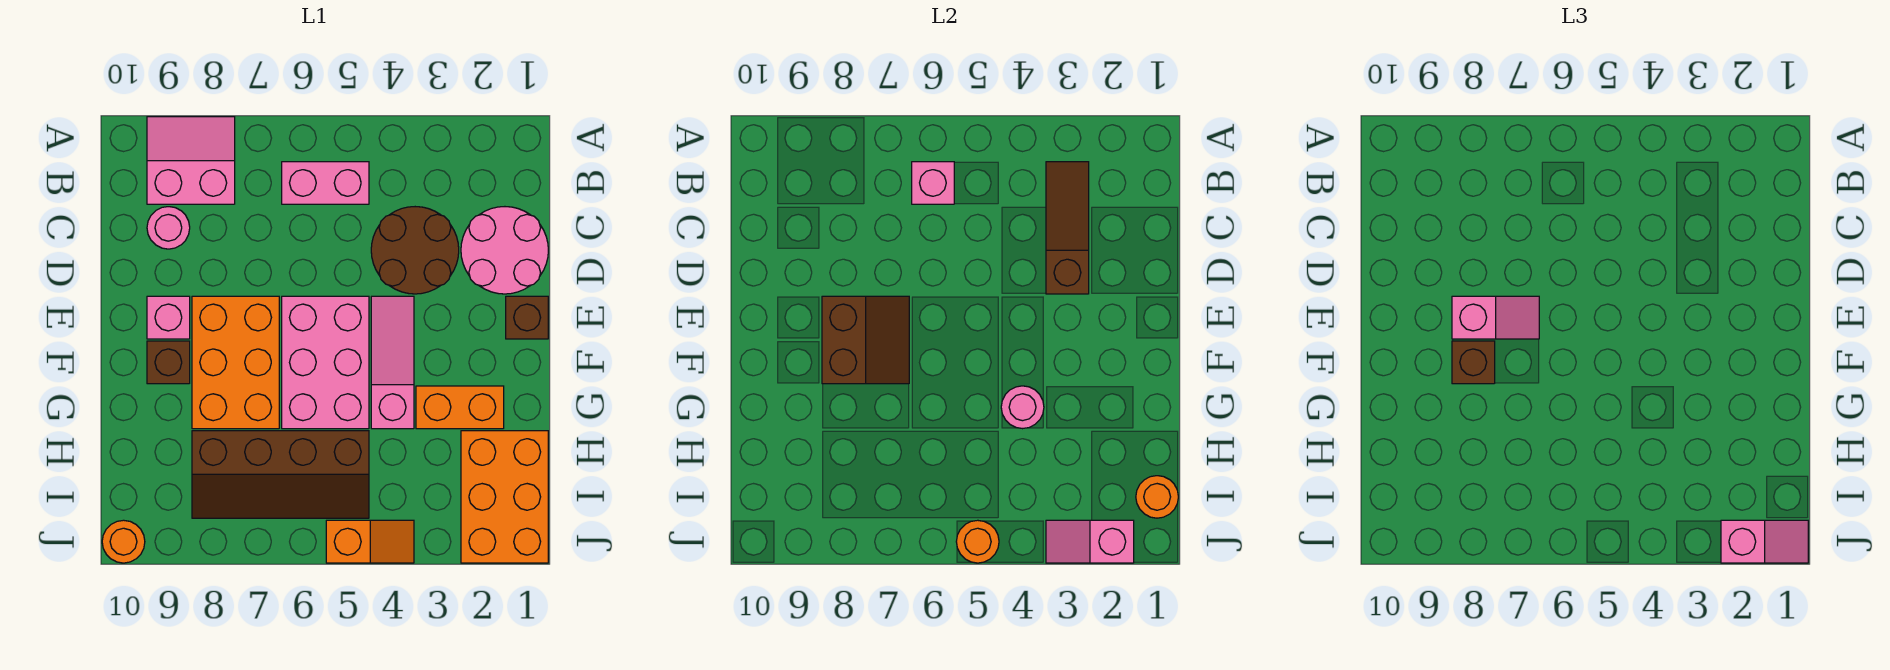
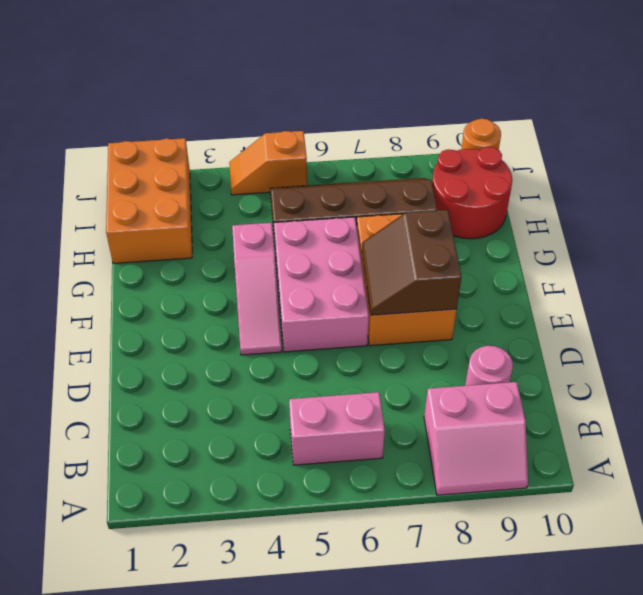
red 2x2 round brick [432,147,512,239] -> none
none -> pink 2x2 round brick [461,207,548,294]
none -> brown 2x2 round brick [371,207,459,294]
none -> brown 1x1 brick [506,296,548,339]

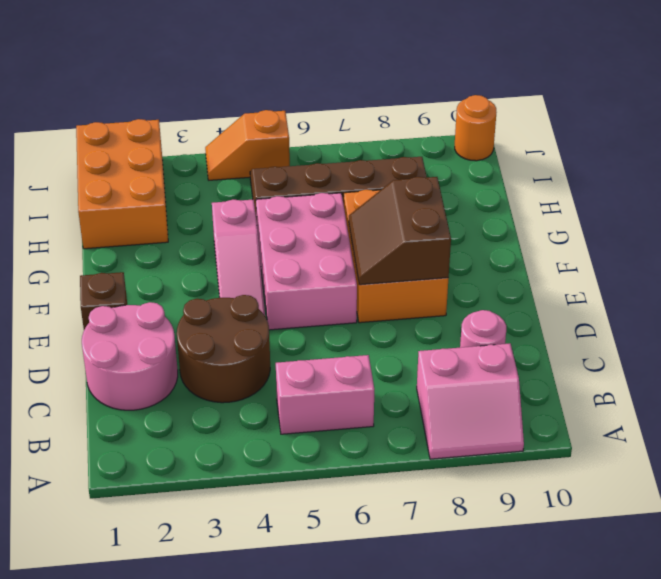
none -> pink 1x1 brick [147,296,190,339]
none -> brown 1x1 brick [147,341,190,384]
none -> orange 1x2 brick [416,386,504,429]

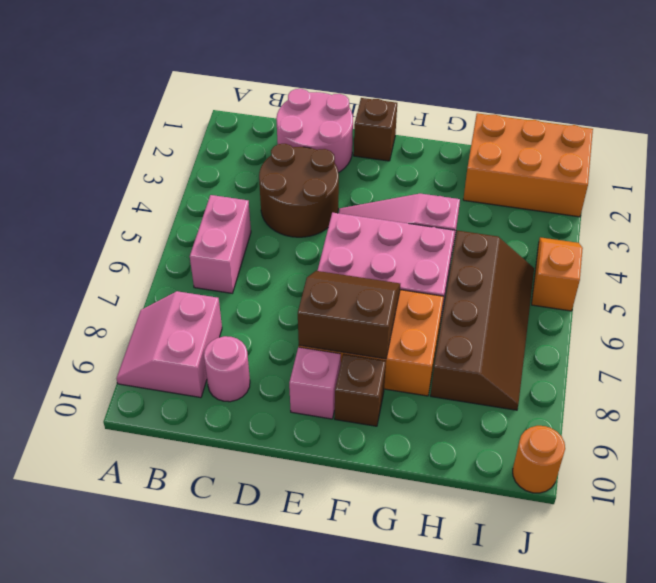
none -> orange 1x2 brick [416,386,504,429]
none -> brown 1x3 slope [1046,162,1089,294]
none -> pink 1x1 brick [912,162,954,204]

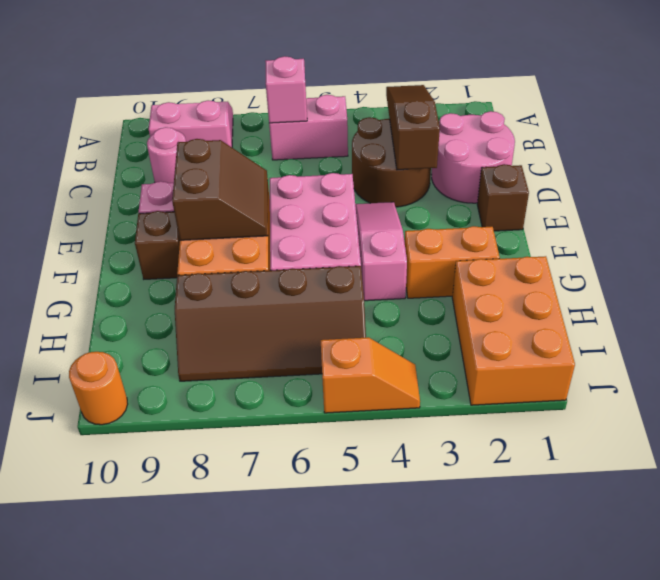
none -> pink 1x1 round brick [1001,386,1044,429]
none -> orange 1x1 round brick [1136,476,1178,518]
none -> pink 1x2 slope [1046,520,1134,563]

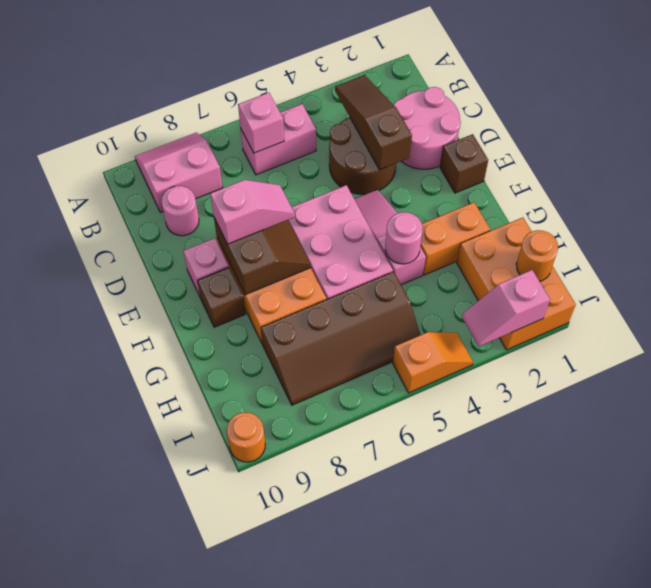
none -> orange 1x1 round brick [956,520,999,563]
none -> brown 1x1 brick [1452,341,1495,384]
none -> pink 1x2 slope [1721,520,1808,563]

